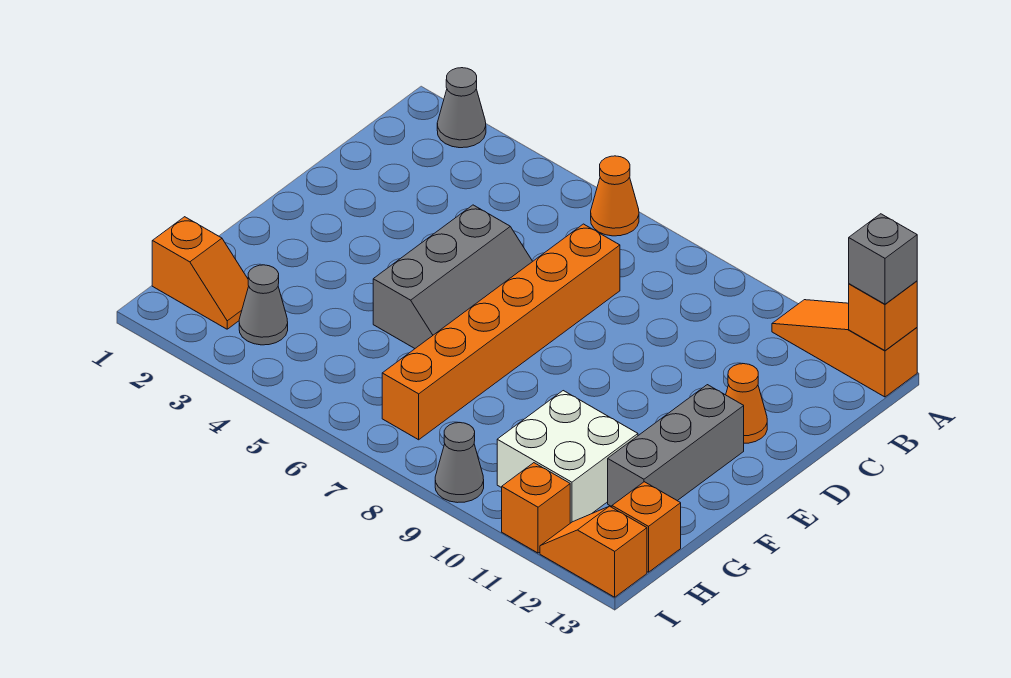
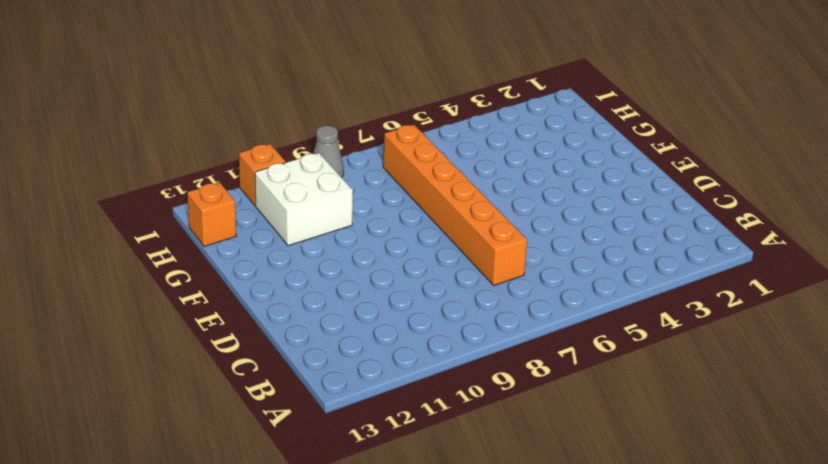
none -> grey 1x1 cone [437,68,486,148]
none -> orange 1x1 cone [591,156,639,236]
none -> orange 1x3 slope [772,300,917,397]

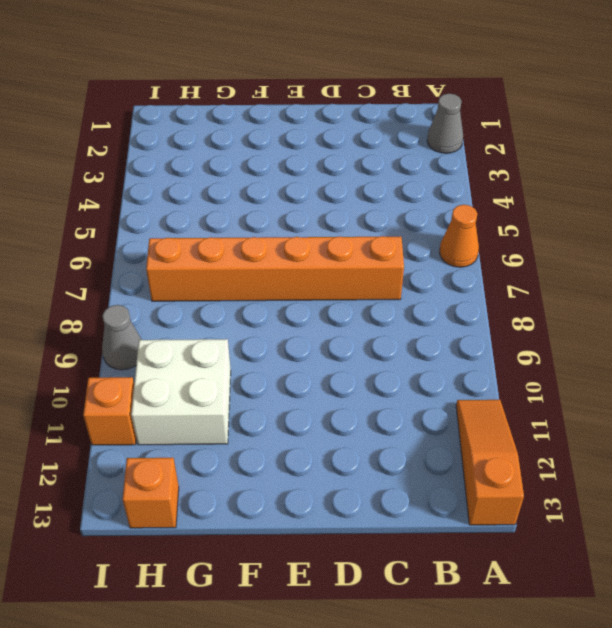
none -> grey 2x3 slope [373,205,533,348]
none -> orange 1x1 cone [726,364,767,443]
none -> grey 1x3 brick [608,385,744,507]

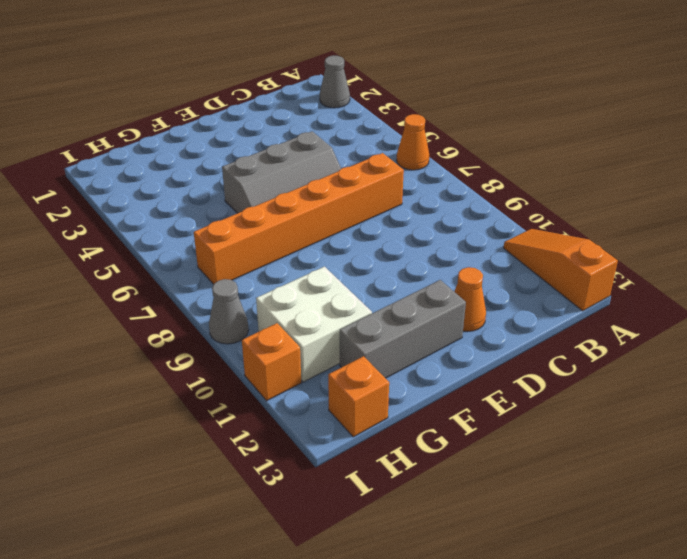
none -> orange 1x2 slope [152,217,249,329]
none -> grey 1x1 cone [239,265,288,345]
none -> orange 1x2 slope [540,506,647,597]

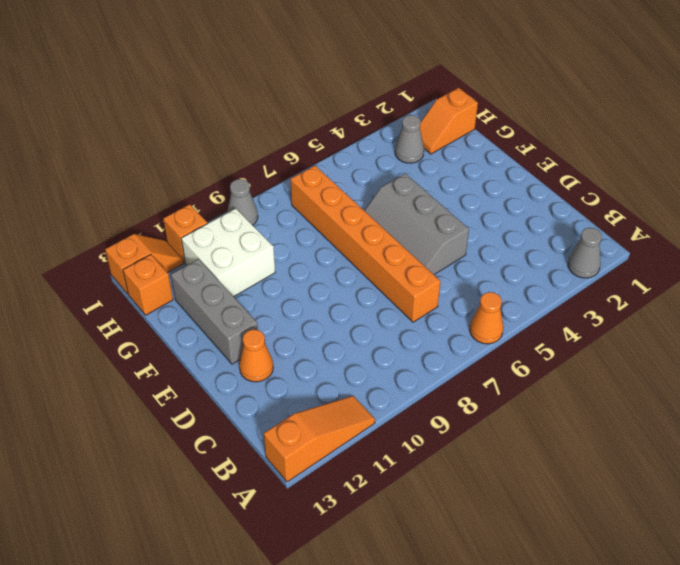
none -> orange 1x1 brick [849,281,917,351]
none -> grey 1x1 brick [849,214,917,304]

